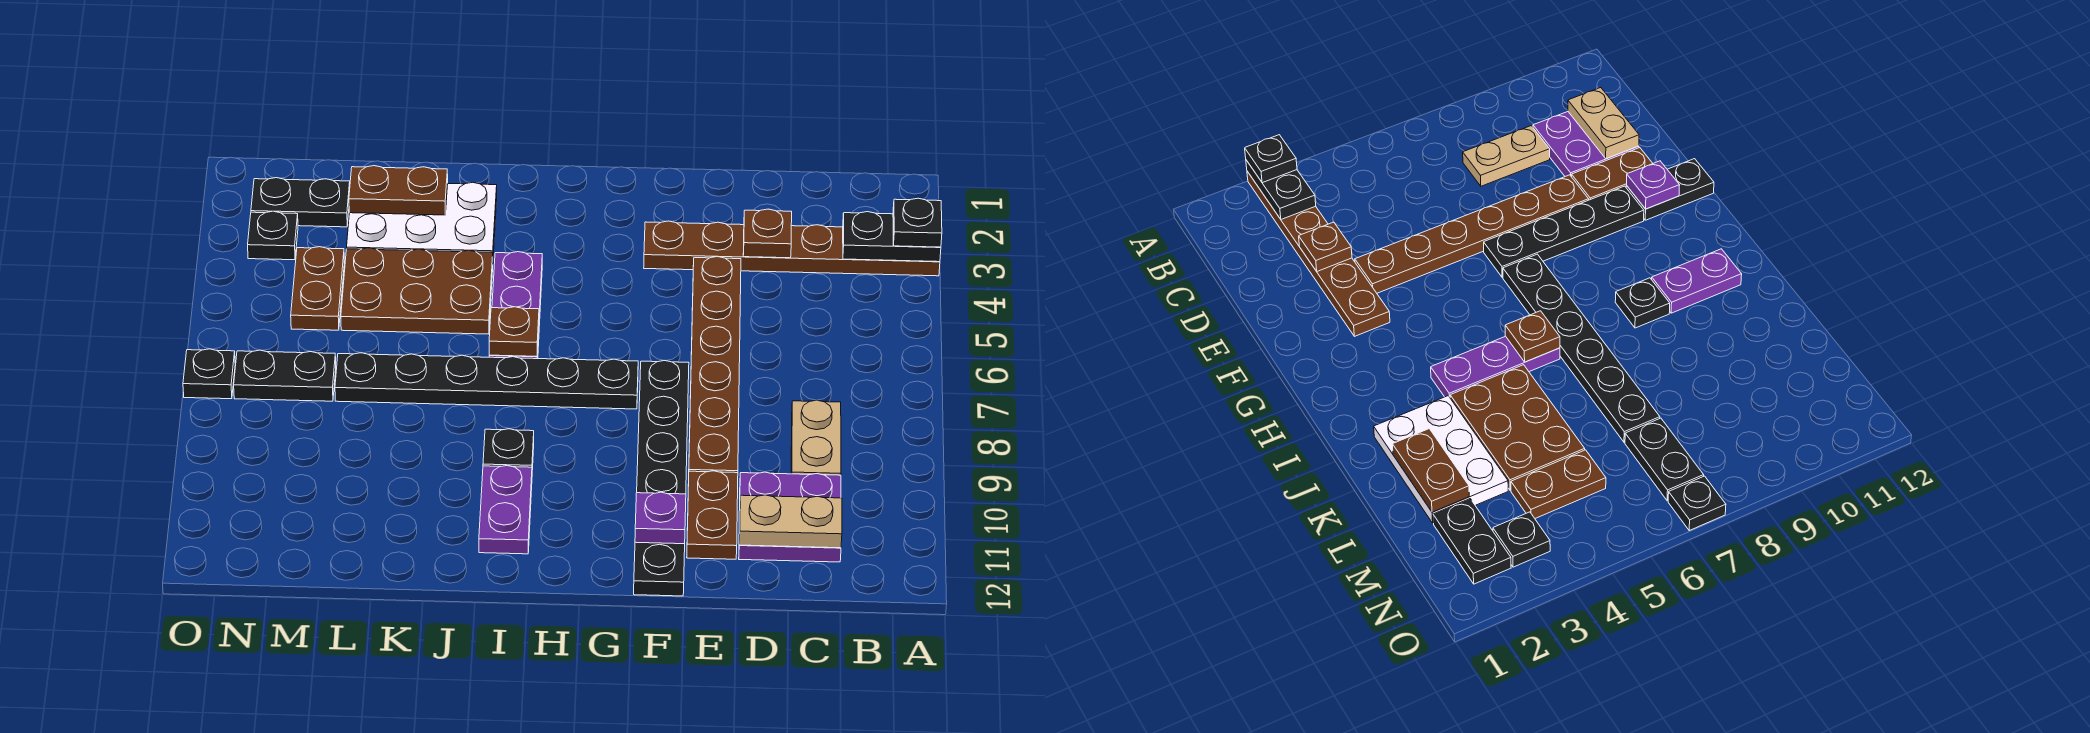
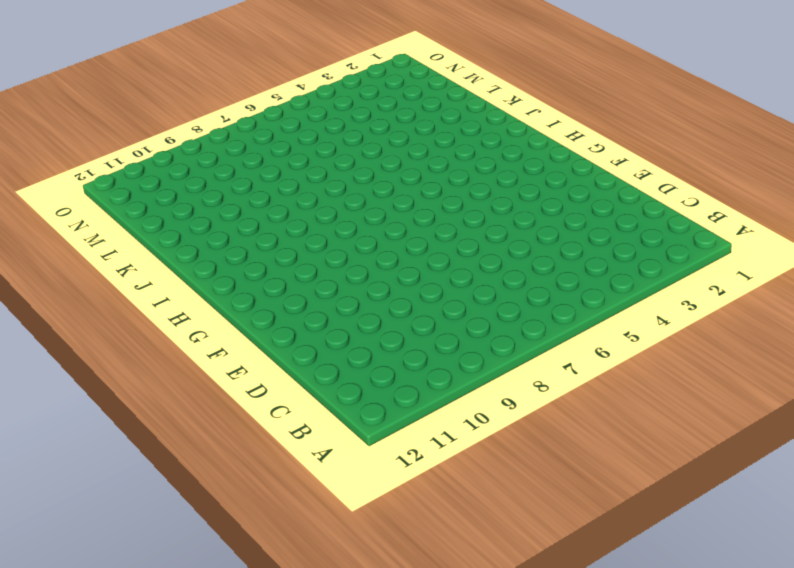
none -> brown 1x6 plate [644,221,940,276]
none -> tan 1x2 plate [791,400,841,475]
none -> purple 2x2 plate [739,472,841,562]

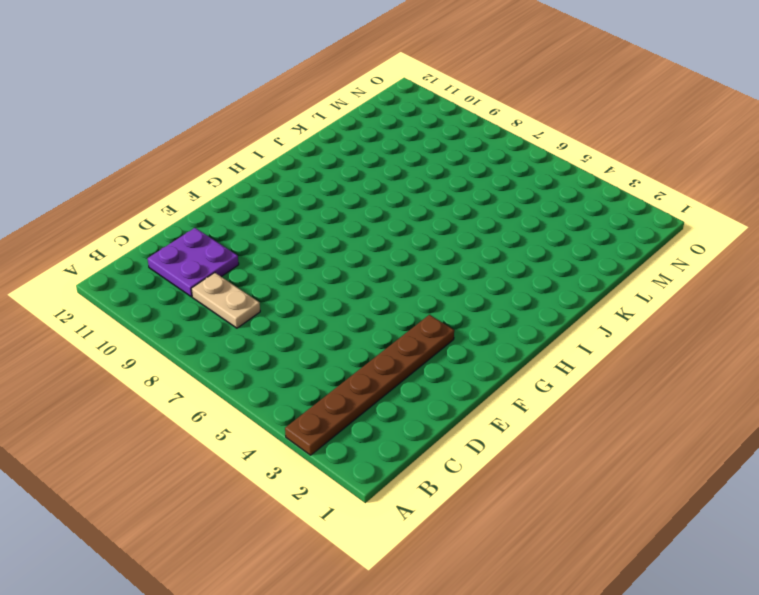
none -> brown 1x6 plate [689,257,741,473]
none -> brown 1x2 plate [687,471,738,559]
none -> black 1x4 plate [637,361,689,494]

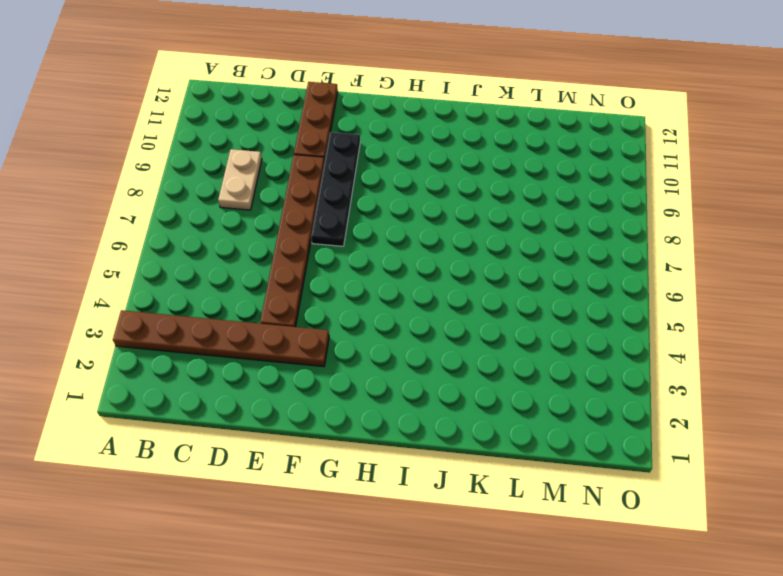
brown 1x3 plate [294,82,338,162] -> brown 1x2 plate [687,471,738,559]
none -> purple 2x2 plate [739,472,841,562]
none -> black 1x2 plate [634,542,685,596]
none -> black 1x6 plate [335,353,638,409]

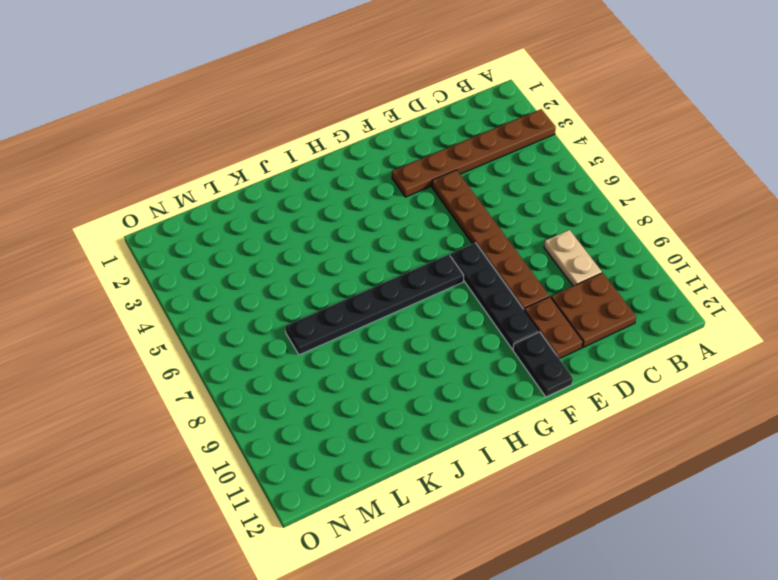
brown 2x2 plate [551,273,636,347] -> purple 2x2 plate [739,472,841,562]
none -> purple 1x3 plate [489,252,542,359]
none -> black 1x1 plate [483,429,534,470]
none -> purple 1x2 plate [479,466,532,554]

